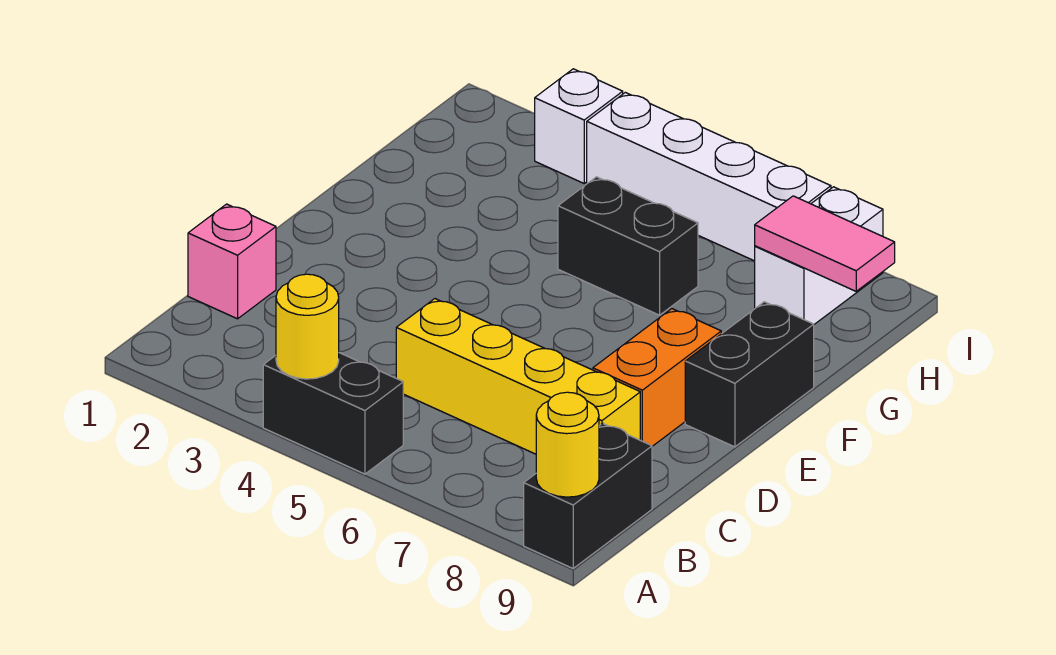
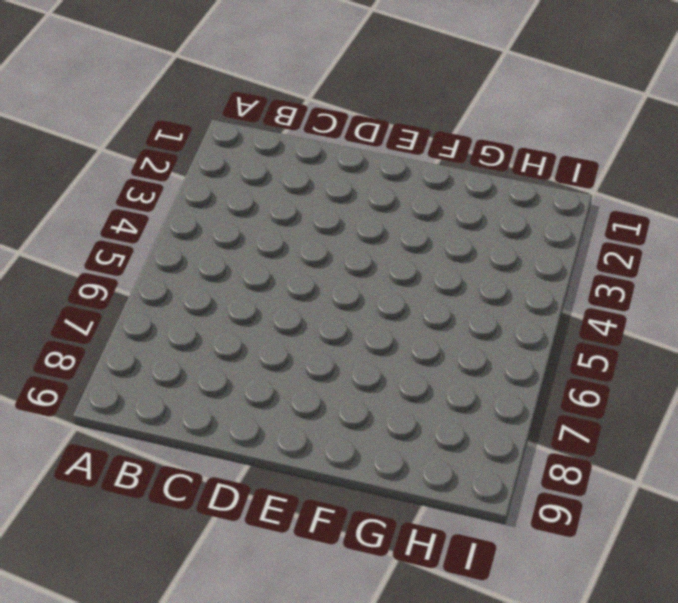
none -> black 1x2 brick [263,353,403,474]
none -> black 1x2 brick [524,423,652,568]
none -> pink 1x1 brick [188,204,276,319]

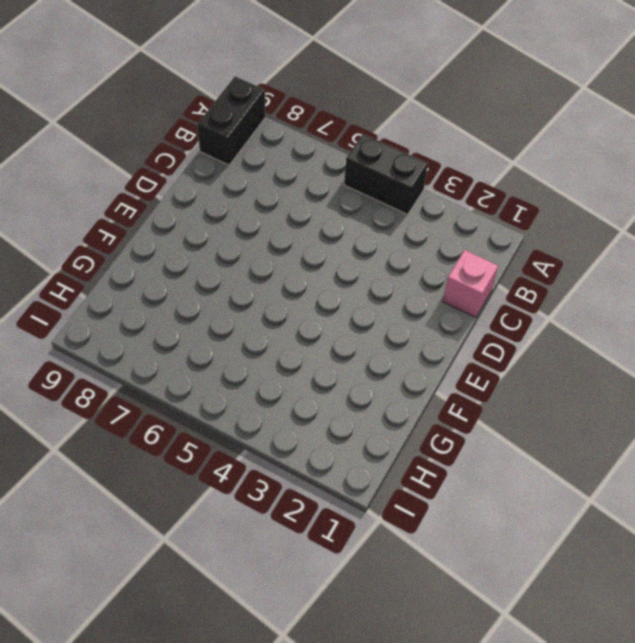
none -> yellow 1x4 brick [396,299,640,454]
none -> orange 1x2 brick [593,309,721,446]
none -> black 1x2 brick [685,302,814,447]

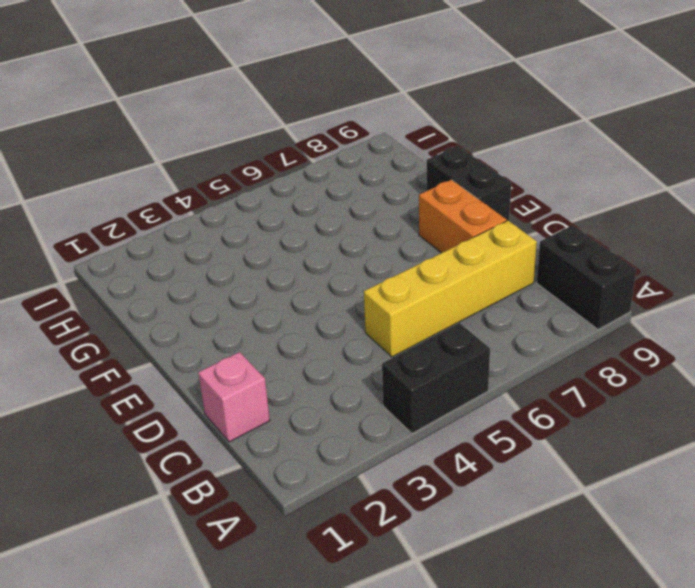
none -> black 1x2 brick [558,177,698,315]
none -> white 1x2 brick [755,187,883,324]
none -> white 1x1 brick [535,69,623,183]

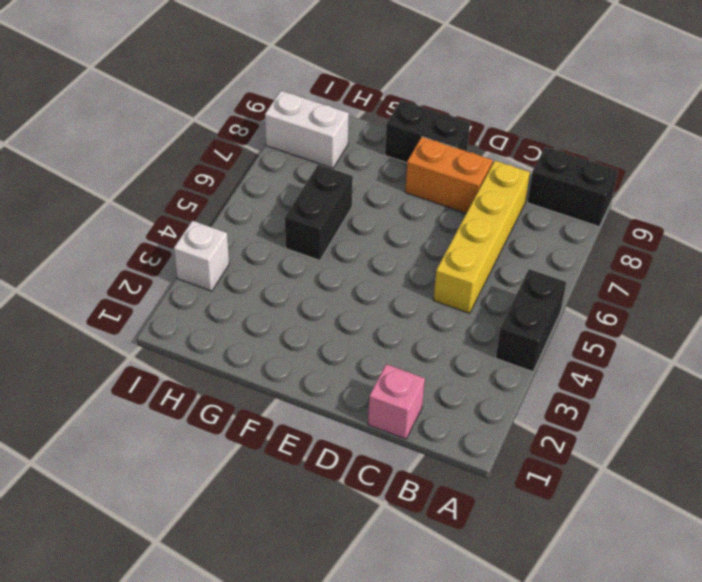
none -> white 1x4 brick [587,92,831,261]
none -> yellow 1x1 round brick [276,274,339,379]
none -> yellow 1x1 round brick [536,392,599,497]

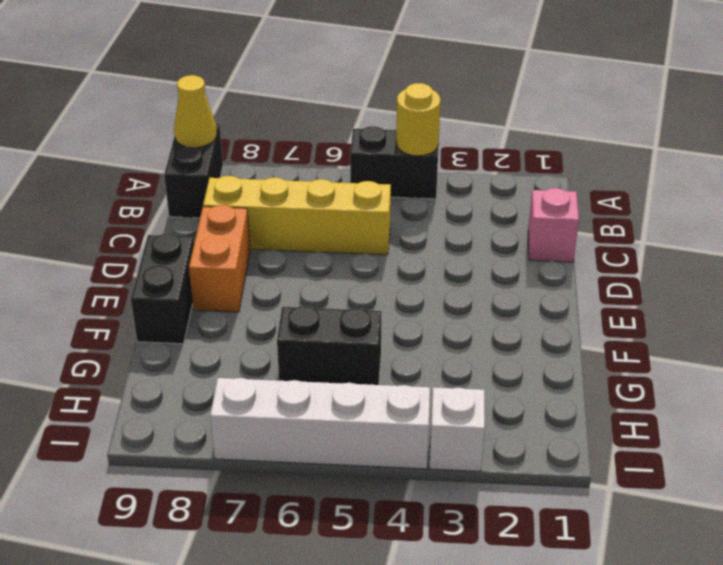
yellow 1x1 cone [174,75,217,147] -> yellow 1x1 round brick [536,392,599,497]
none -> white 1x2 brick [755,187,883,324]
none -> pink 1x2 tile [755,196,895,291]

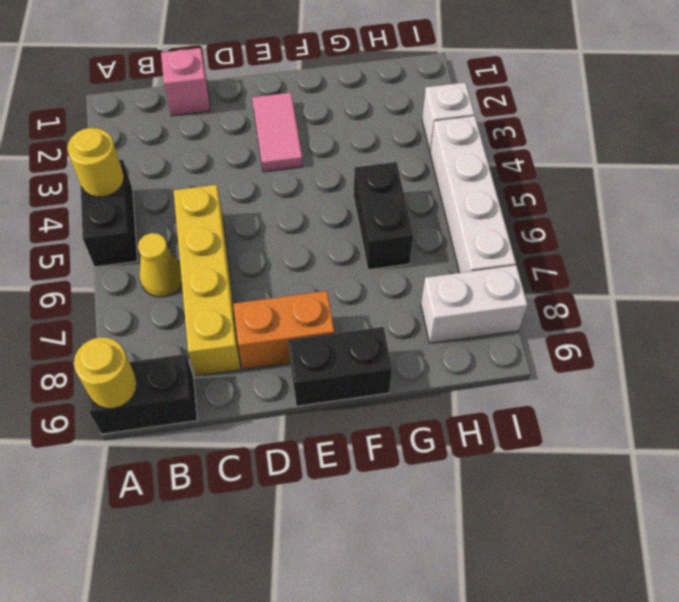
yellow 1x1 cone [138,233,182,297] -> none
pink 1x2 tile [252,93,303,172] -> pink 1x2 tile moved to [755,196,895,291]

